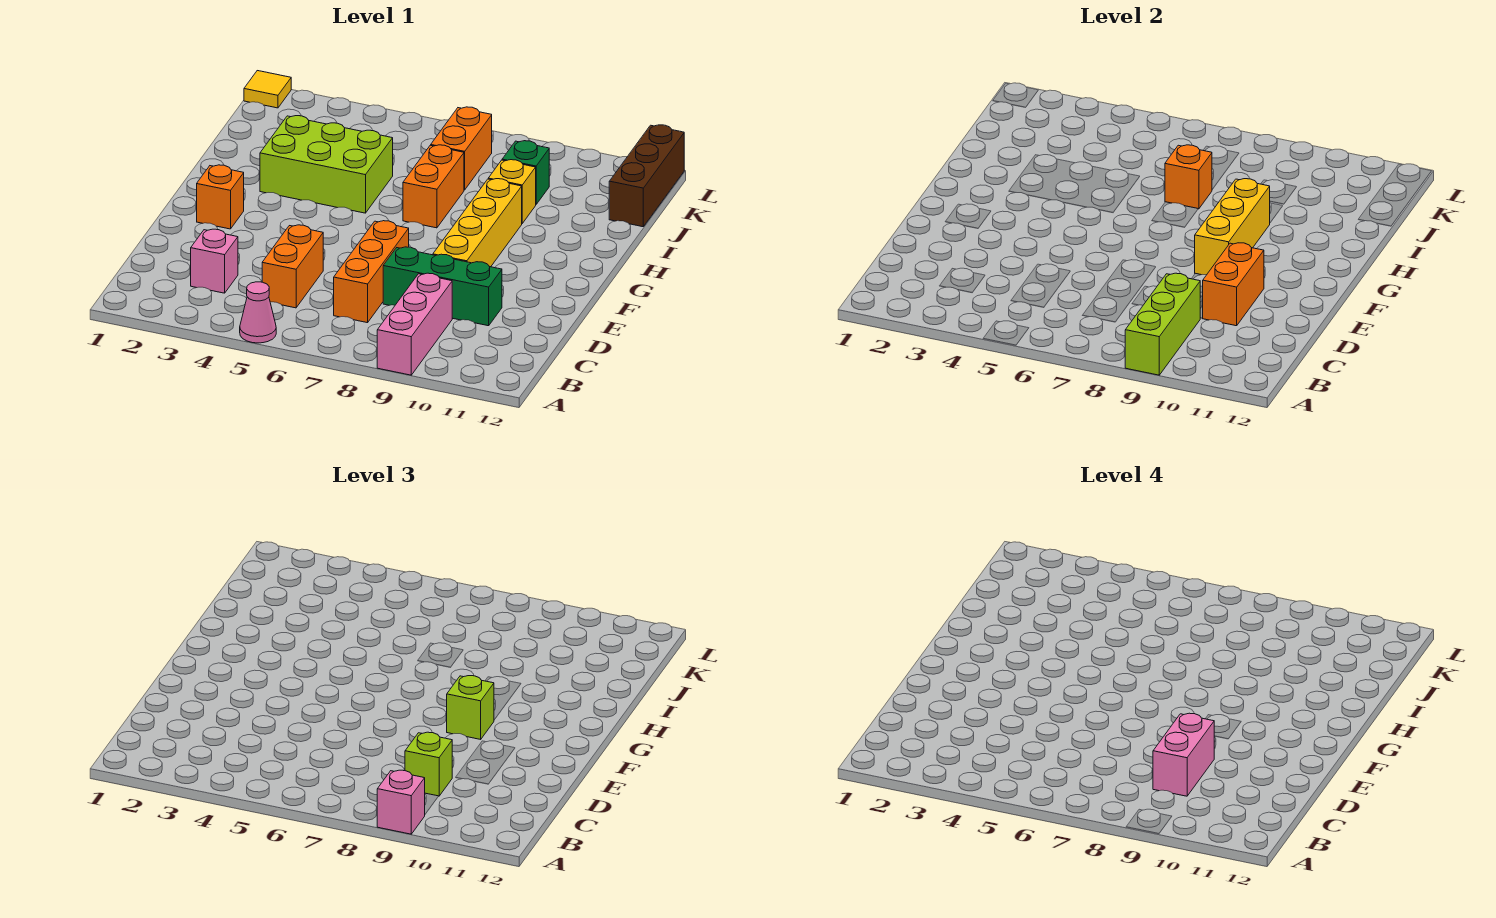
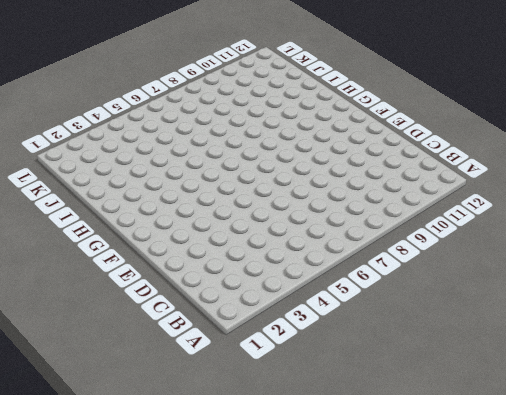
none -> pink 1x1 cone [240,282,276,343]
none -> pink 1x3 brick [377,273,452,375]
none -> pink 1x1 brick [191,229,238,293]

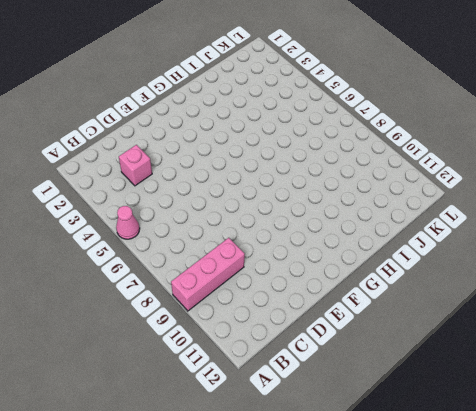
none -> orange 1x2 brick [262,225,323,308]
none -> orange 1x3 brick [334,221,409,323]
none -> green 1x3 brick [383,247,502,326]

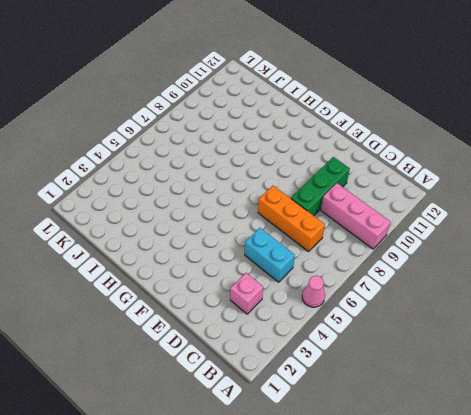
cyan 1x2 brick [245,228,295,282] -> orange 1x2 brick [262,225,323,308]
none -> yellow 1x4 brick [433,179,522,267]
none -> orange 1x1 brick [197,165,244,229]
none -> lime 2x3 brick [260,116,393,213]

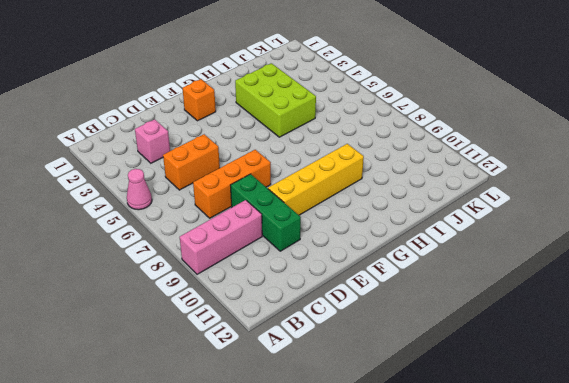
none -> orange 1x2 brick [403,145,464,228]
none -> yellow 1x1 brick [488,160,536,223]
none -> orange 1x2 brick [431,107,492,190]

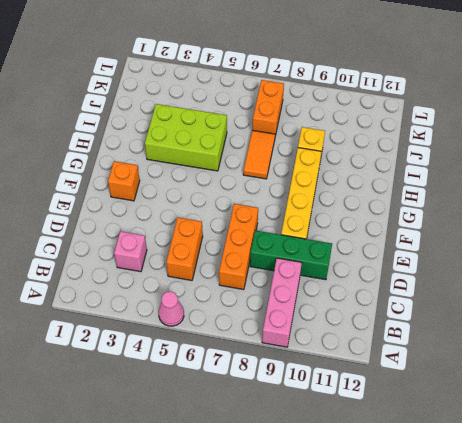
orange 1x2 tile [243,130,275,179] -> orange 1x2 brick [403,145,464,228]
none -> green 1x1 brick [502,141,549,204]
none -> brown 1x3 brick [609,125,684,227]
none -> yellow 1x1 tile [244,71,291,108]

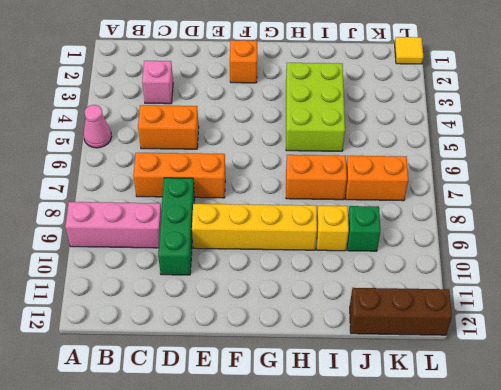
none -> lime 1x3 brick [1125,273,1200,375]
none -> orange 1x2 brick [1202,243,1264,326]
none -> yellow 1x3 brick [1195,179,1270,275]

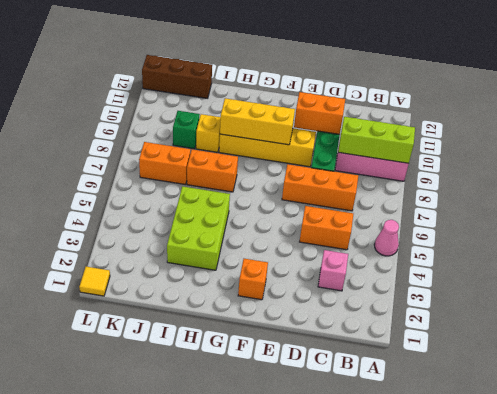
none -> orange 1x1 brick [1165,145,1212,209]
none -> pink 1x1 brick [377,770,425,834]
none -> lime 1x1 brick [405,732,452,796]

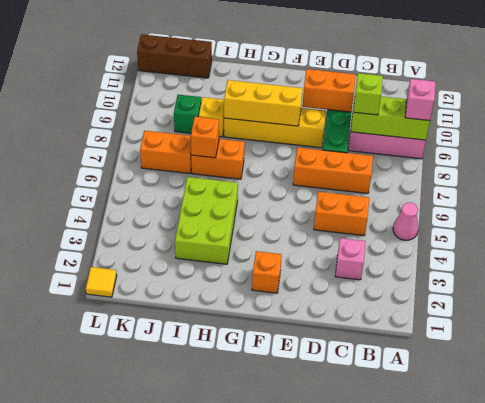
none -> lime 1x1 brick [447,676,494,739]
none -> pink 1x2 brick [1153,713,1214,796]

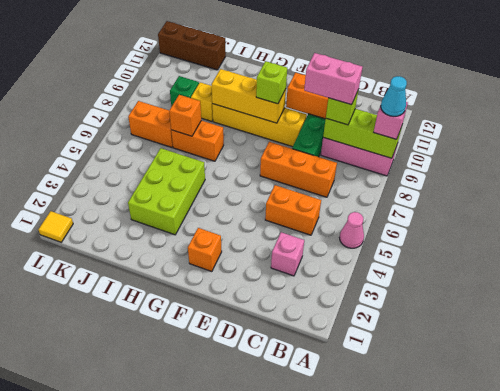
cyan 1x1 cone [381,76,407,116] -> none

